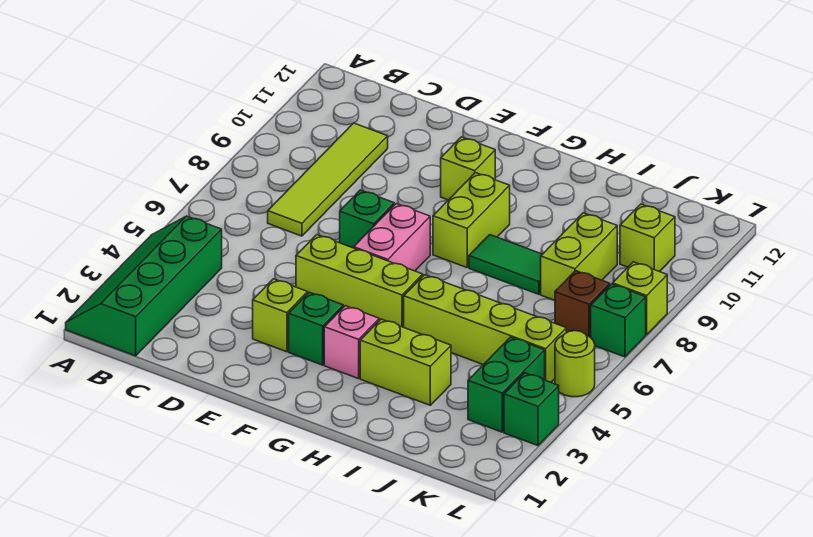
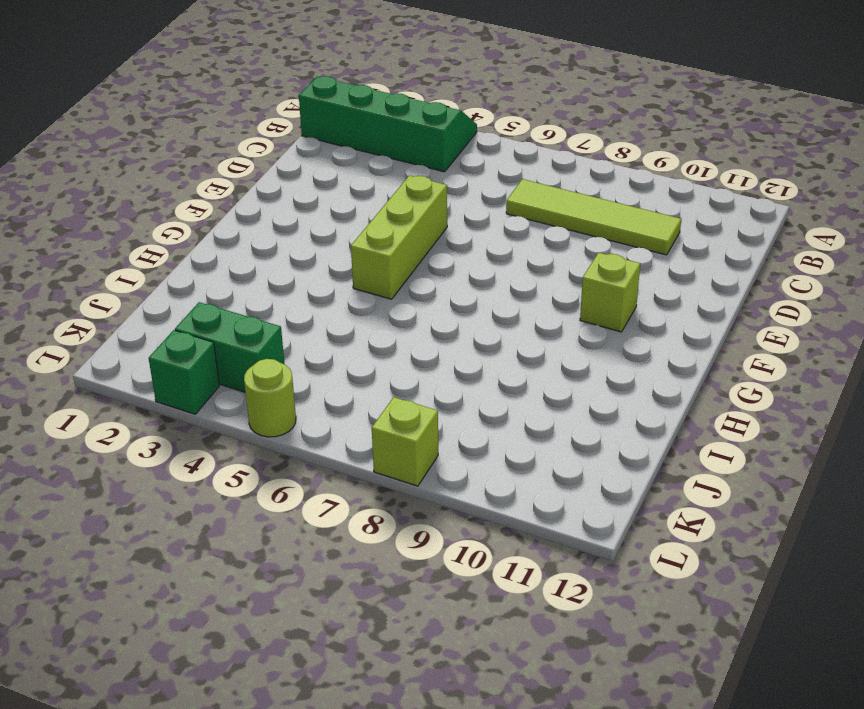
none -> lime 1x1 brick [253,279,308,352]
none -> green 1x1 brick [340,190,394,248]
none -> green 1x1 brick [289,292,343,365]

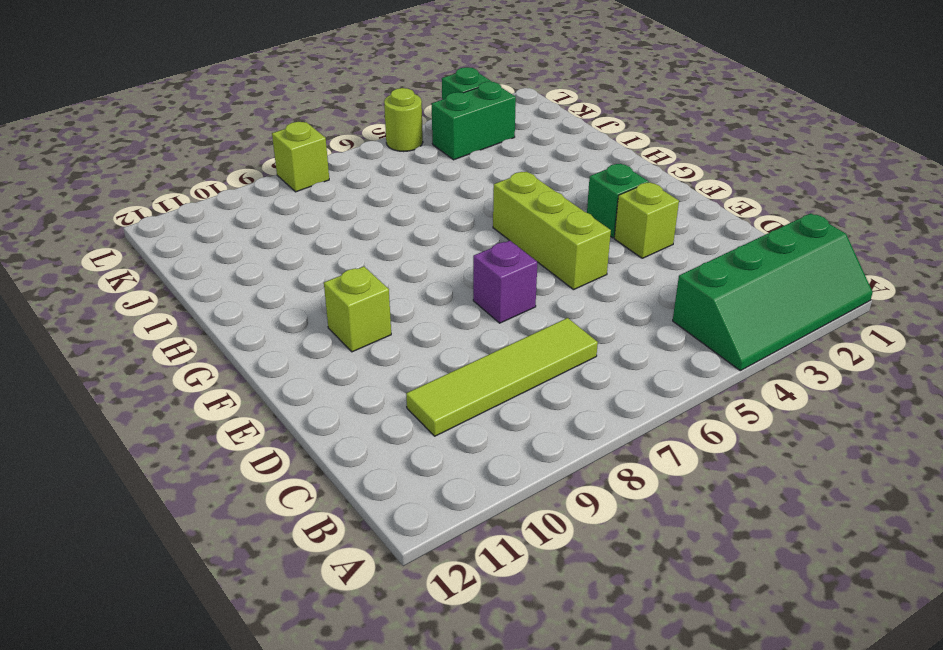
purple 1x1 brick [473,240,537,323] -> green 1x1 brick [340,190,394,248]
none -> pink 1x2 brick [354,204,430,271]
none -> pink 1x1 brick [324,306,379,379]
none -> lime 1x2 brick [433,173,510,267]

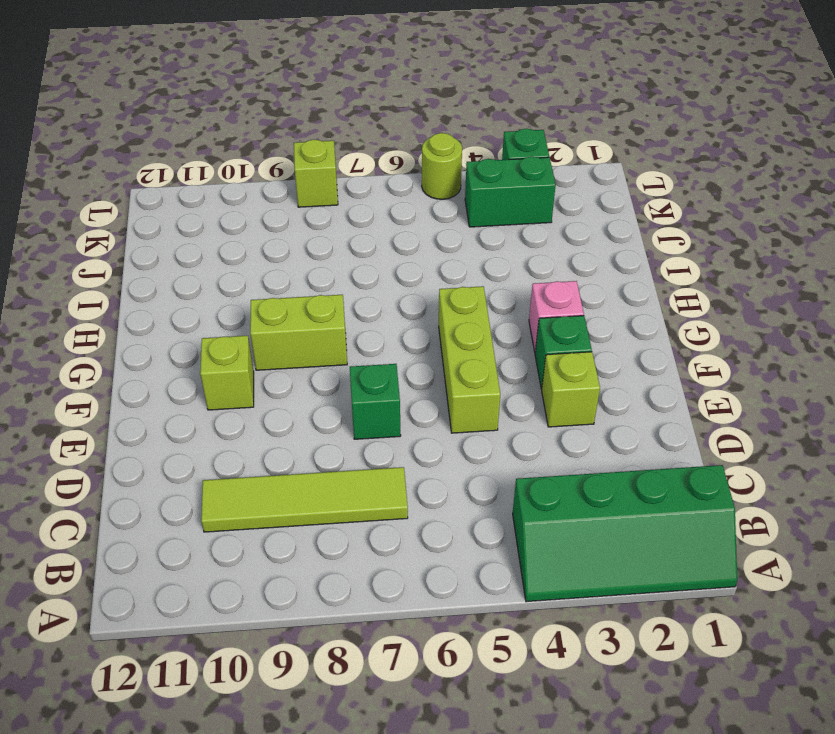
none -> pink 1x2 brick [354,204,430,271]
none -> lime 1x2 brick [360,319,451,405]
none -> lime 1x4 brick [404,275,566,382]

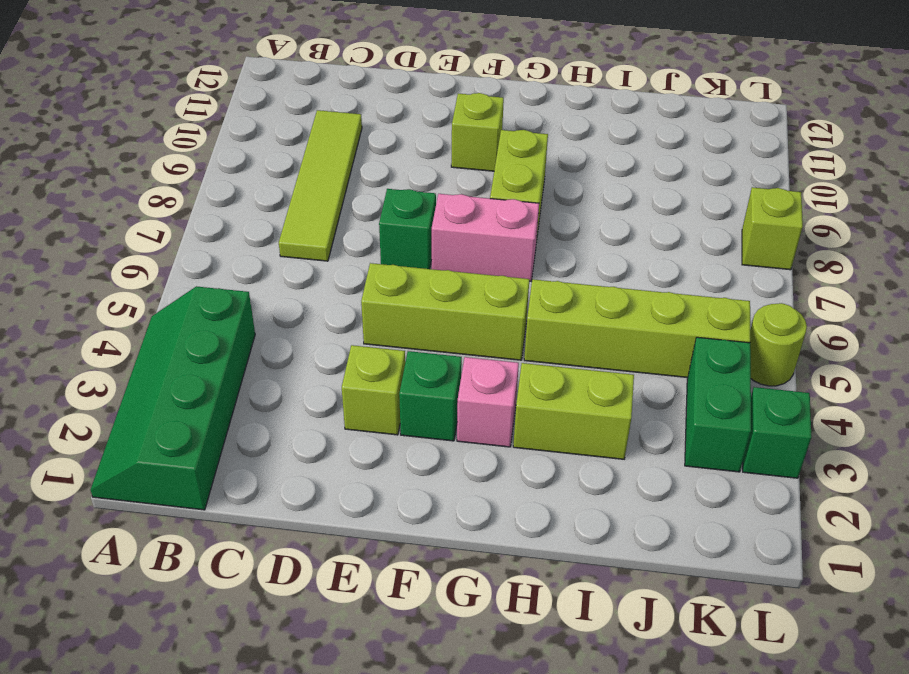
pink 1x2 brick [432,194,539,281] -> pink 1x2 brick turned to [354,204,430,271]
none -> green 1x2 tile [469,235,542,294]
none -> lime 1x2 brick [541,213,617,300]
none -> brown 1x1 brick [555,271,610,338]

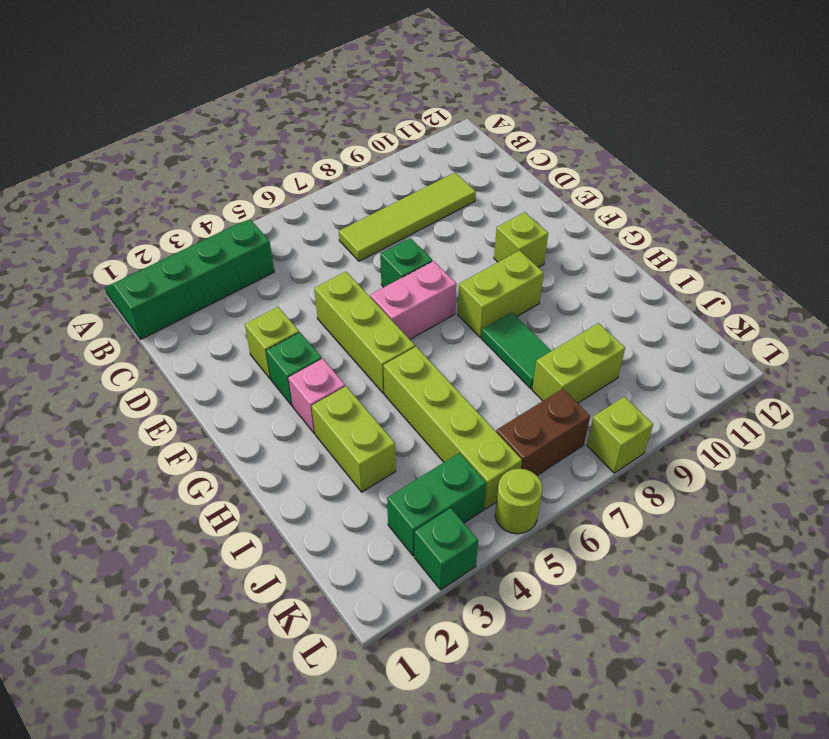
brown 1x2 brick [496,389,590,476] -> brown 1x1 brick [555,271,610,338]
none -> lime 1x1 brick [620,204,675,272]
none -> green 1x1 brick [591,284,646,357]

